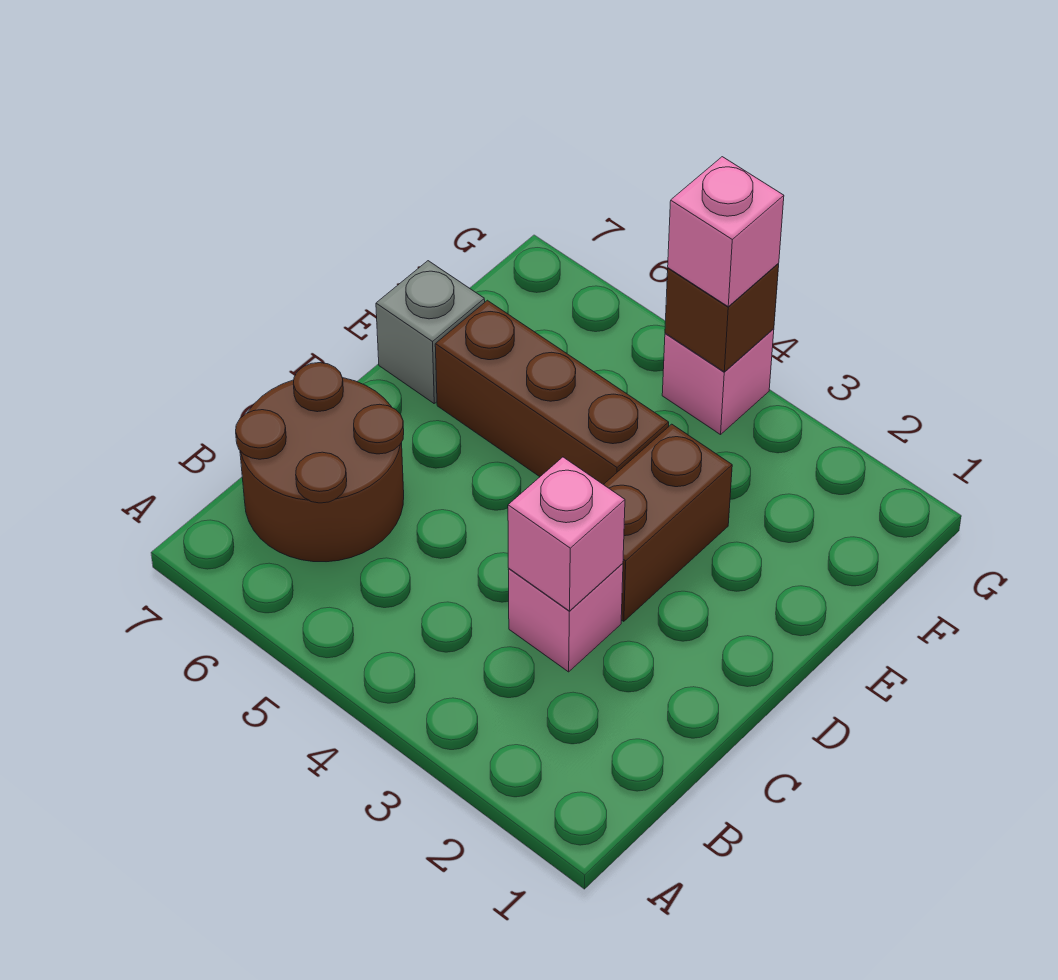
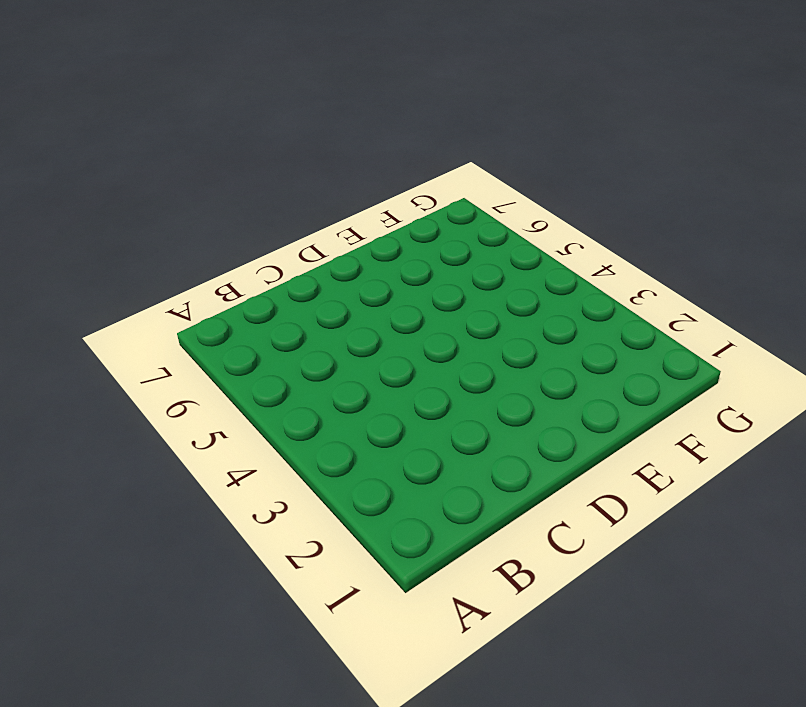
none -> brown 2x2 round brick [236,363,404,562]
none -> pink 1x1 brick [508,563,623,672]

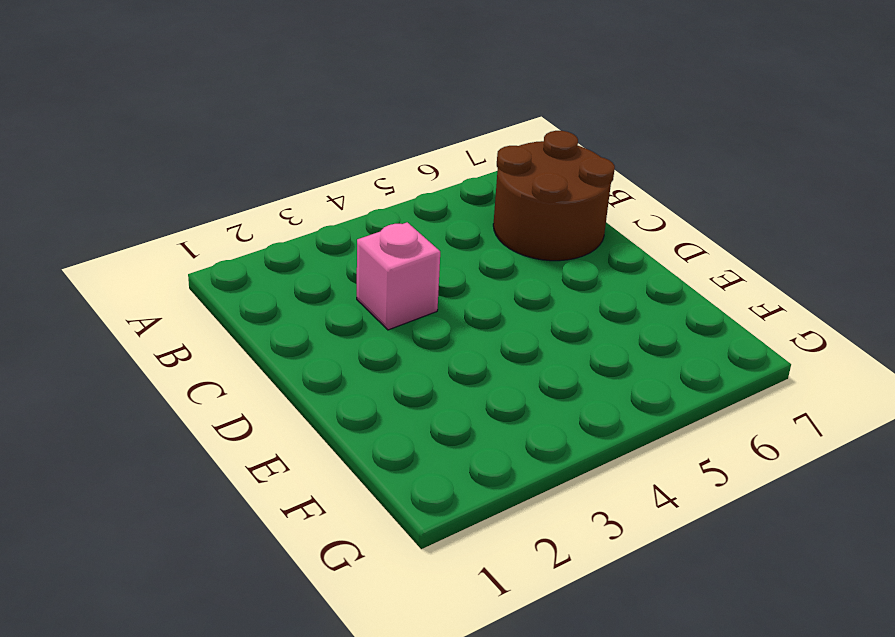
none -> brown 1x2 brick [603,424,732,621]
none -> brown 1x3 brick [435,300,669,484]

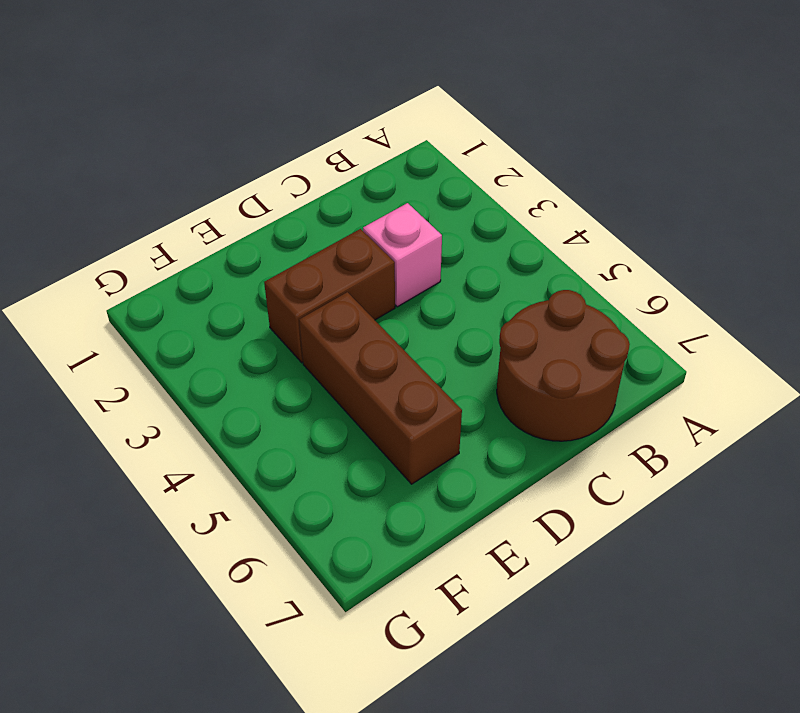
none -> grey 1x1 brick [376,261,485,403]
none -> pink 1x1 brick [662,329,774,435]

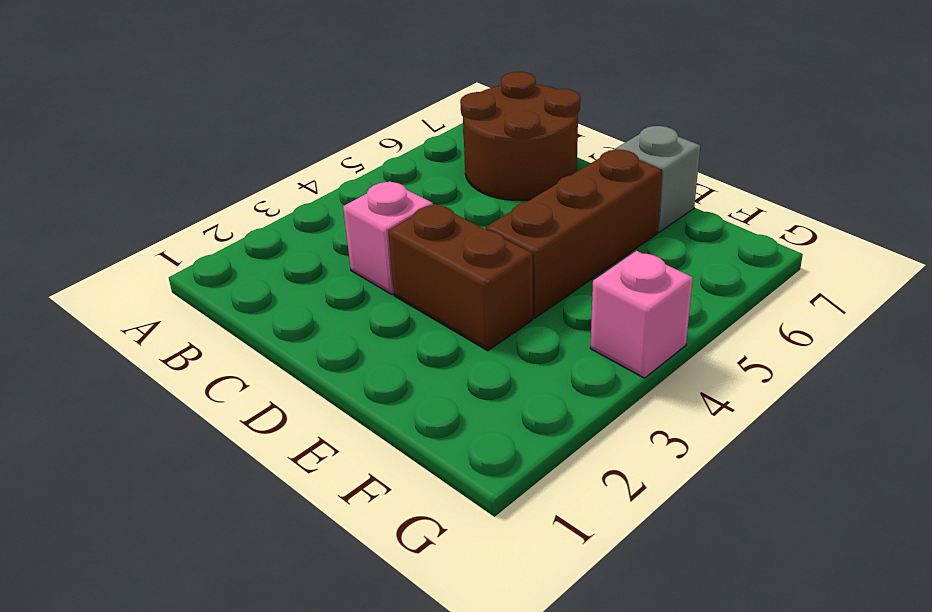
none -> pink 1x1 brick [508,457,625,611]
none -> brown 1x1 brick [665,264,779,372]

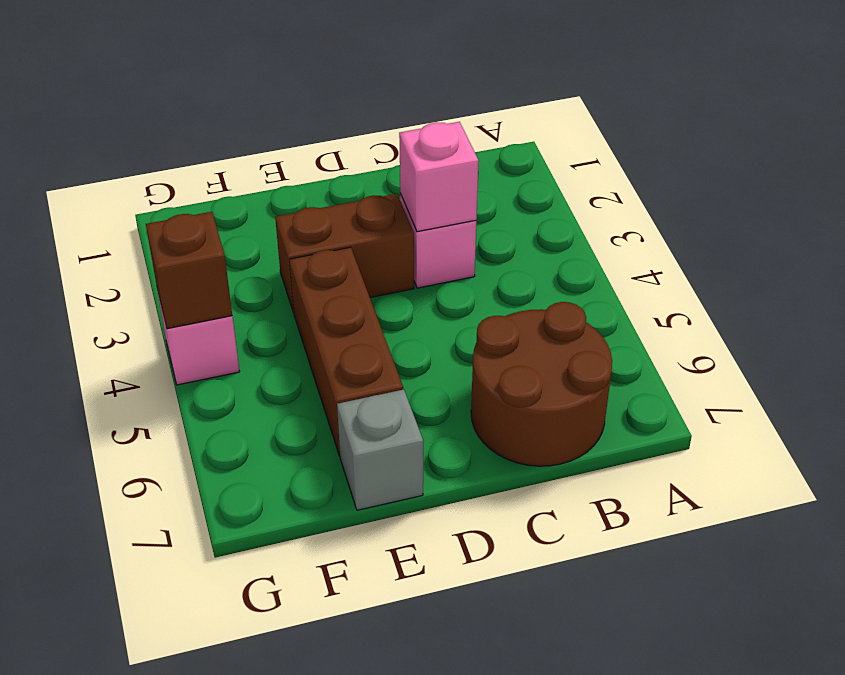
none -> pink 1x1 brick [668,157,784,306]

